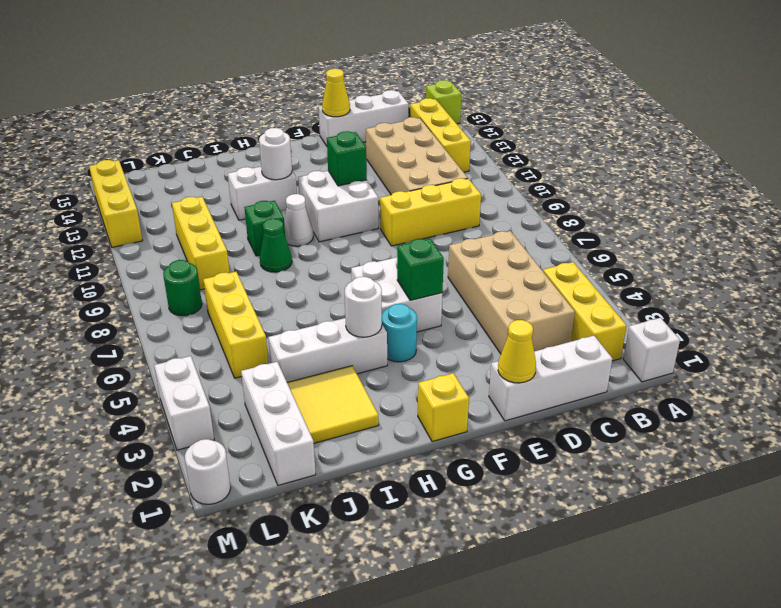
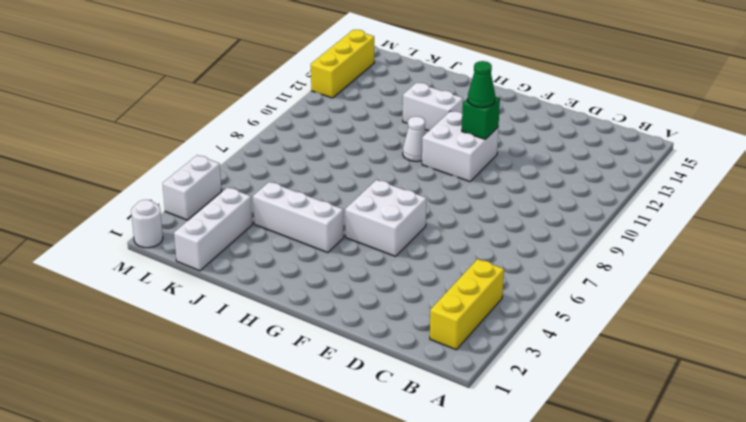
green 1x1 cone [468,61,495,108] -> green 1x1 cone moved to [260,219,292,272]
none -> white 1x1 brick [623,318,680,382]
none -> lime 1x1 brick [426,80,462,124]
none -> yellow 1x3 brick [410,98,471,172]
none -> white 1x3 brick [489,336,612,421]

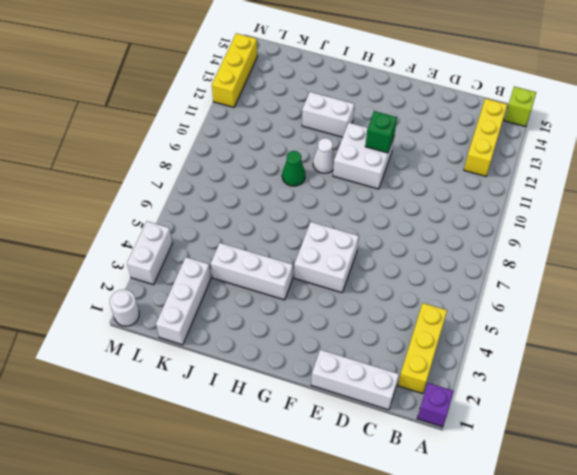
purple 1x1 brick [417,383,454,427] -> white 1x1 brick [623,318,680,382]
none -> tan 2x4 brick [448,231,575,354]
none -> yellow 1x3 brick [380,178,481,246]
none -> tan 2x4 brick [366,117,468,195]
none -> white 1x3 brick [319,90,409,146]

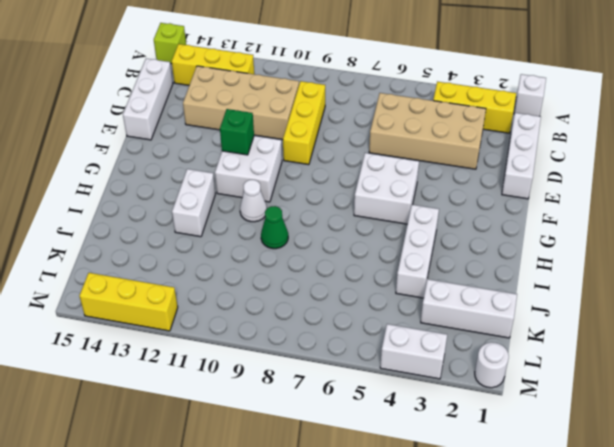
none -> yellow 1x1 brick [418,373,469,442]
none -> cyan 1x1 round brick [382,304,417,362]
none -> yellow 2x2 tile [287,366,379,443]
none -> green 1x1 brick [245,201,285,256]

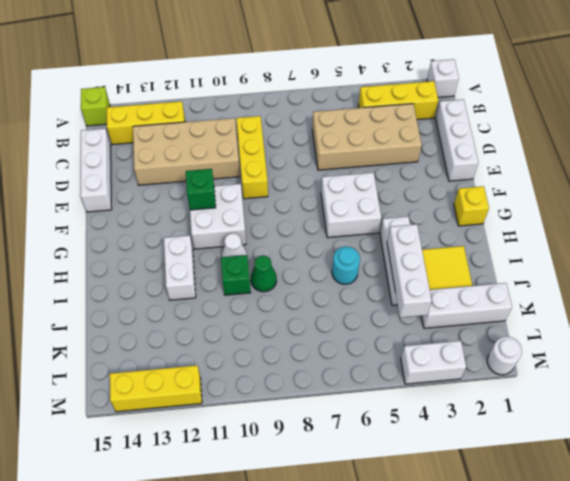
white 1x3 brick [387,224,432,318] -> none
cyan 1x1 round brick [332,246,360,284] -> cyan 1x1 round brick moved to [382,304,417,362]
none -> yellow 1x3 brick [203,272,269,378]
none -> yellow 1x3 brick [172,197,230,290]
none -> green 1x1 round brick [163,260,202,316]
none -> yellow 1x1 cone [498,320,536,383]

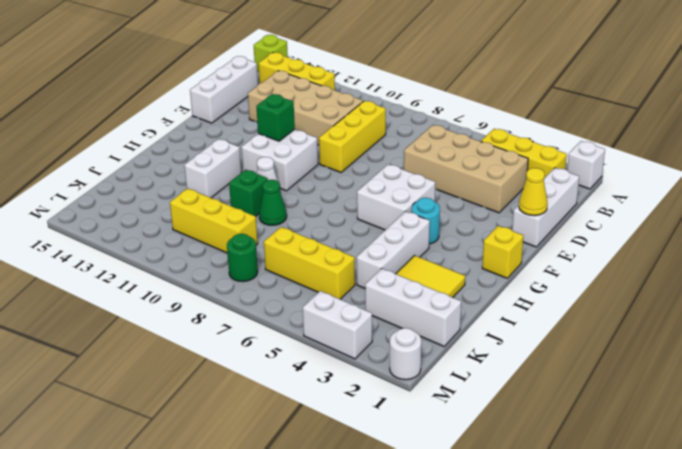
none -> yellow 1x3 brick [89,160,143,247]
none -> yellow 1x1 cone [322,69,350,117]
none -> green 1x1 brick [397,238,444,300]
none -> white 1x1 round brick [345,277,382,337]

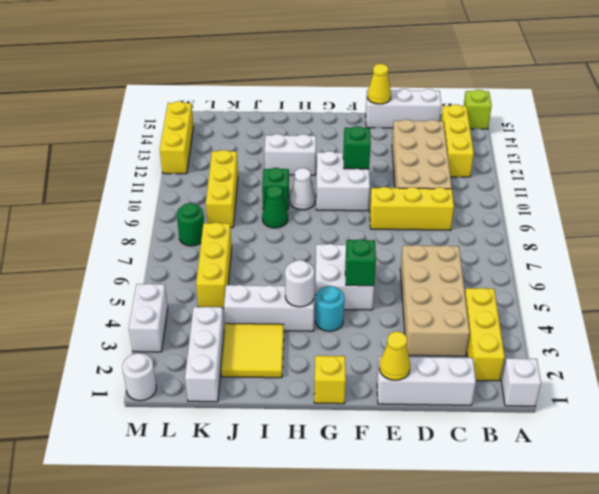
none -> white 1x1 round brick [259,128,292,180]

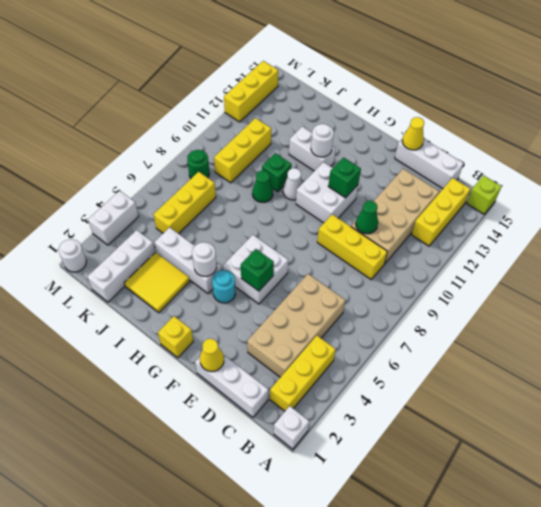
green 1x1 cone [356,201,378,234] -> none

